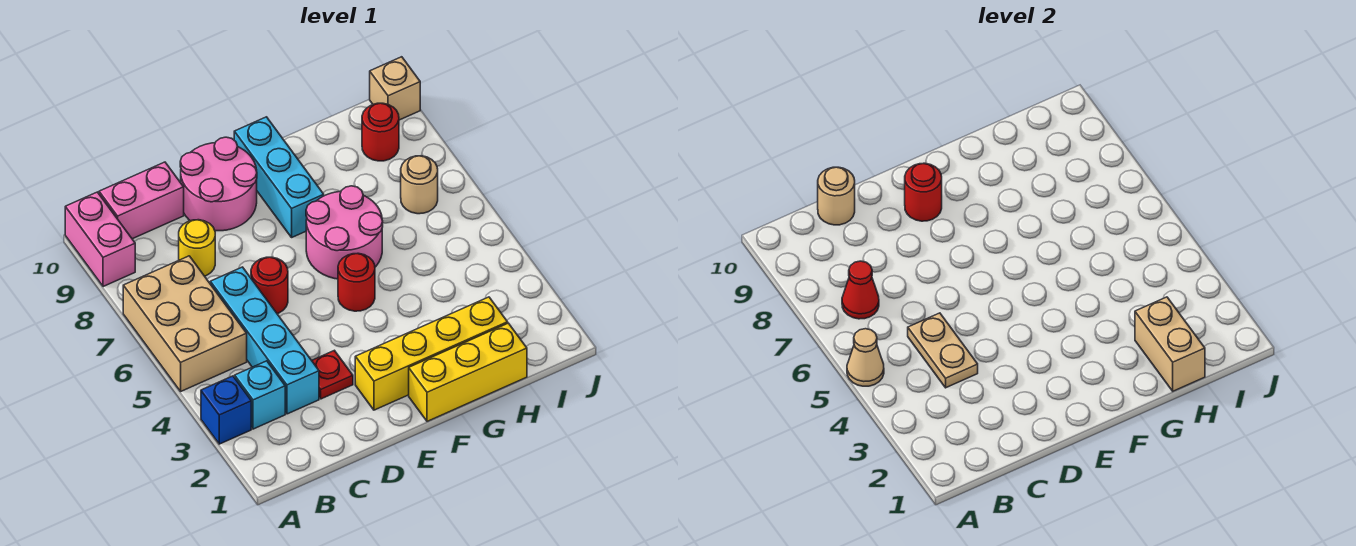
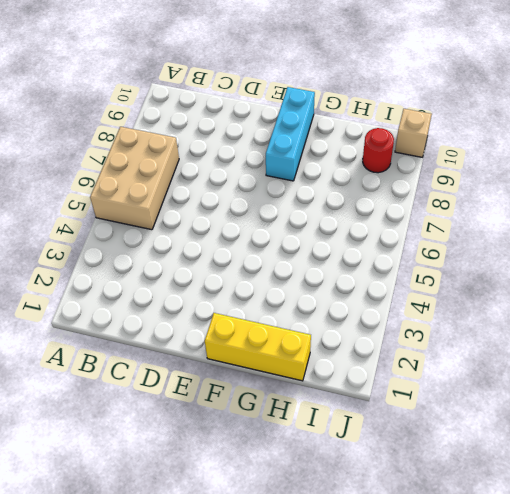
none -> blue 1x1 brick [201,376,251,444]
none -> pink 1x2 brick [65,192,135,287]
none -> cyan 1x1 brick [235,361,285,429]

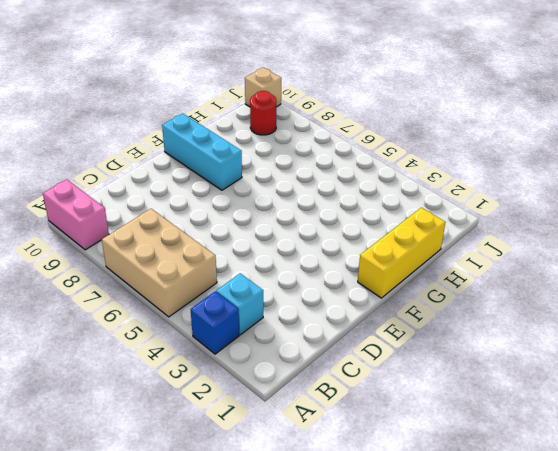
none -> pink 1x2 brick [99,162,184,239]
none -> cyan 1x4 brick [210,267,319,414]
none -> yellow 1x1 round brick [179,220,215,276]

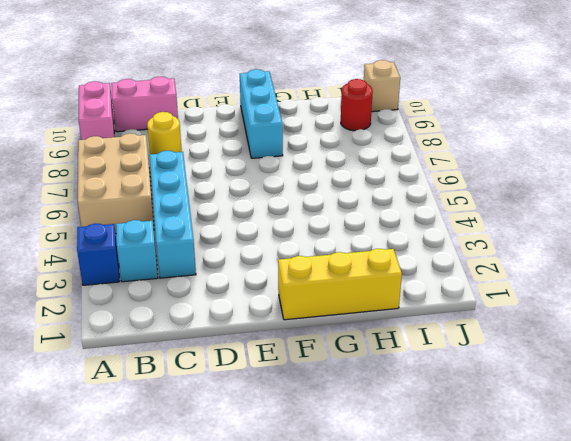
none -> red 1x1 plate [312,350,353,399]
none -> red 1x1 round brick [251,257,288,314]
none -> pink 2x2 round brick [180,137,257,231]

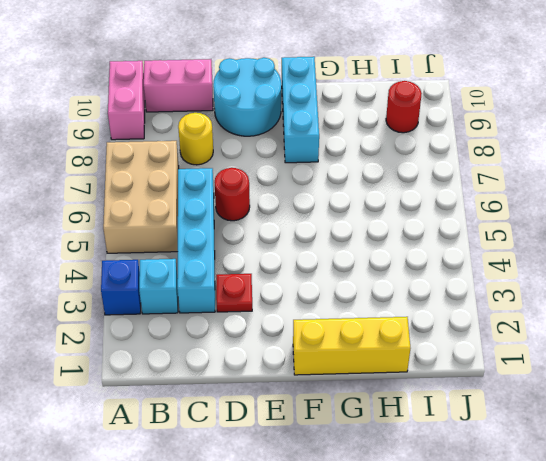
cyan 2x2 round brick [213,58,281,136] -> pink 2x2 round brick [180,137,257,231]
none -> yellow 1x4 brick [355,297,508,410]
none -> red 1x1 round brick [338,253,375,311]
none -> pink 2x2 round brick [306,186,383,279]

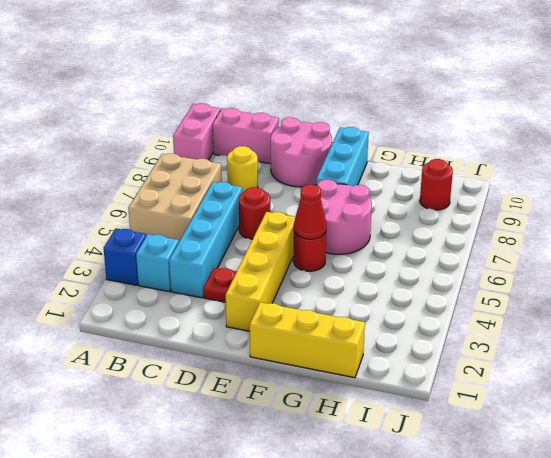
yellow 1x4 brick [226,212,295,331] -> yellow 1x4 brick turned to [355,297,508,410]
red 1x1 cone [294,185,326,239] -> red 1x1 cone moved to [842,261,879,319]
none -> tan 1x1 round brick [401,156,438,214]
none -> tan 1x1 brick [370,57,420,120]
none -> tan 1x1 cone [847,329,884,386]

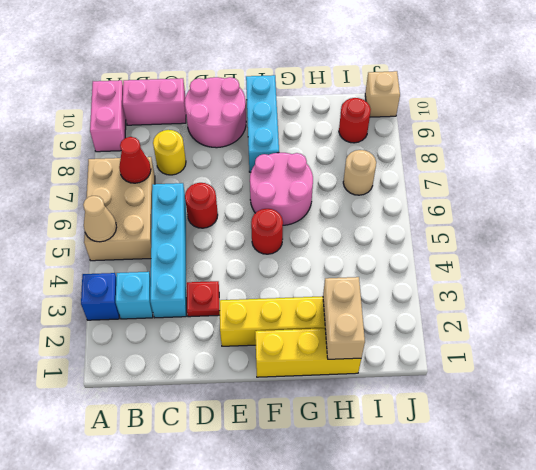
none -> tan 1x2 plate [908,313,978,388]
none -> tan 1x1 round brick [818,167,855,225]
none -> red 1x1 round brick [905,163,942,221]

